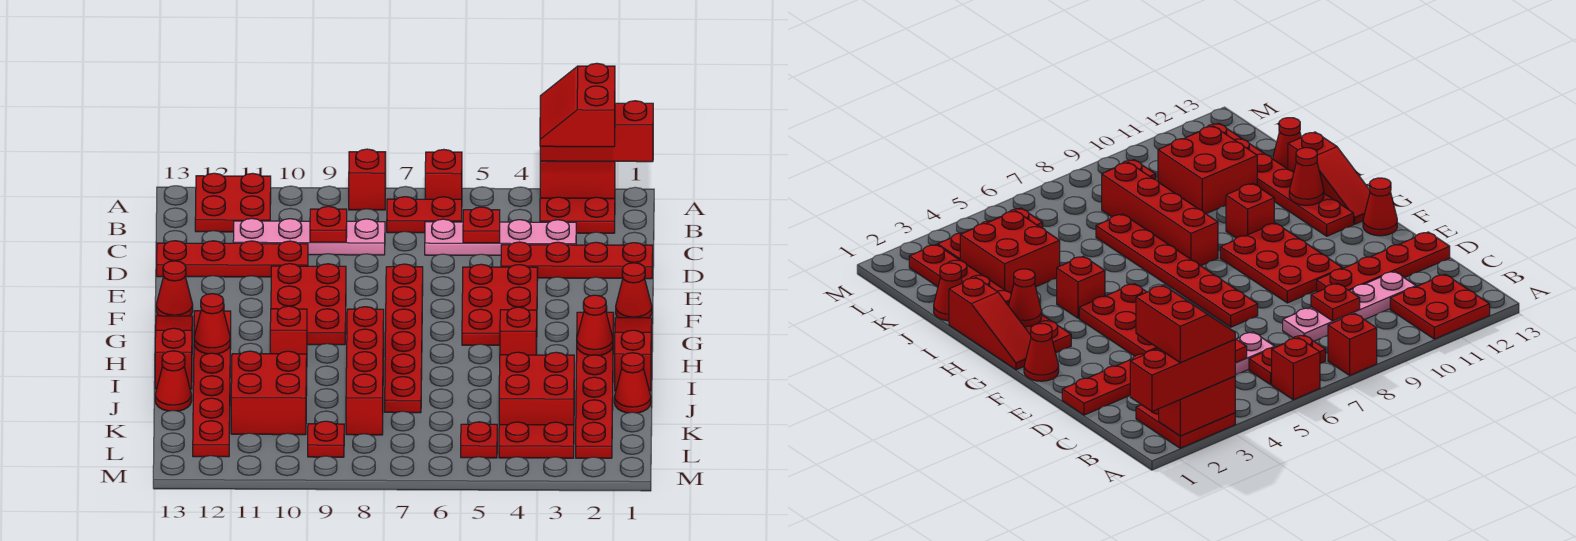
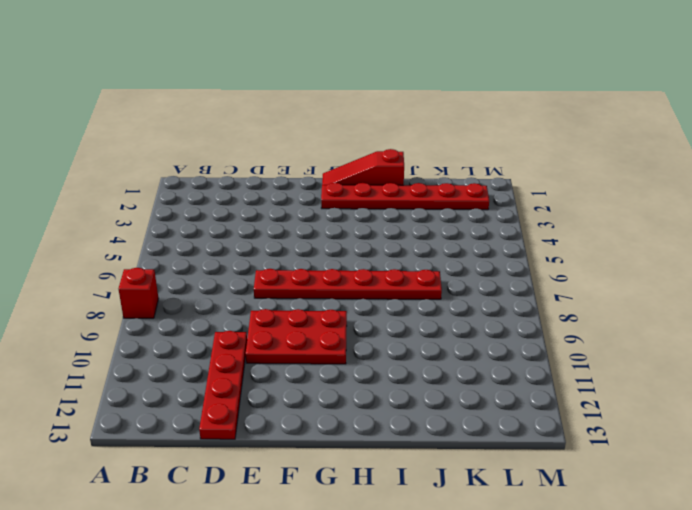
none -> red 2x2 plate [540,197,615,233]
none -> red 1x1 brick [425,149,462,199]
none -> red 2x2 plate [195,173,271,232]
none -> red 1x2 plate [387,197,462,233]

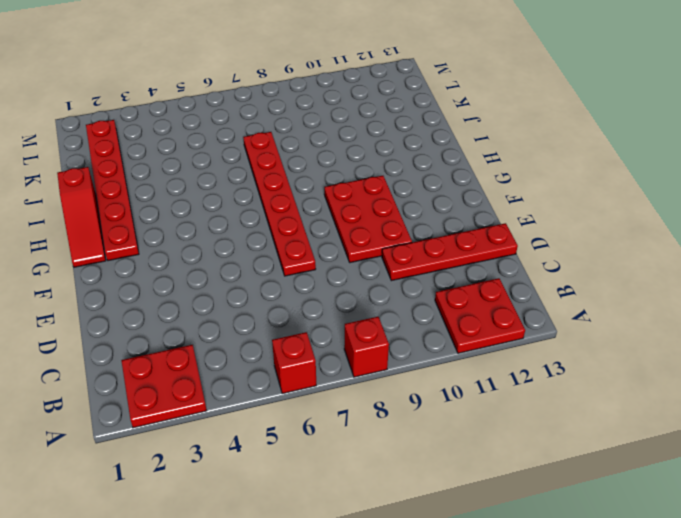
none -> red 1x2 plate [387,197,462,233]
none -> pink 1x4 plate [425,219,576,255]
none -> pink 1x4 plate [233,218,385,255]
none -> red 1x4 plate [501,242,653,279]

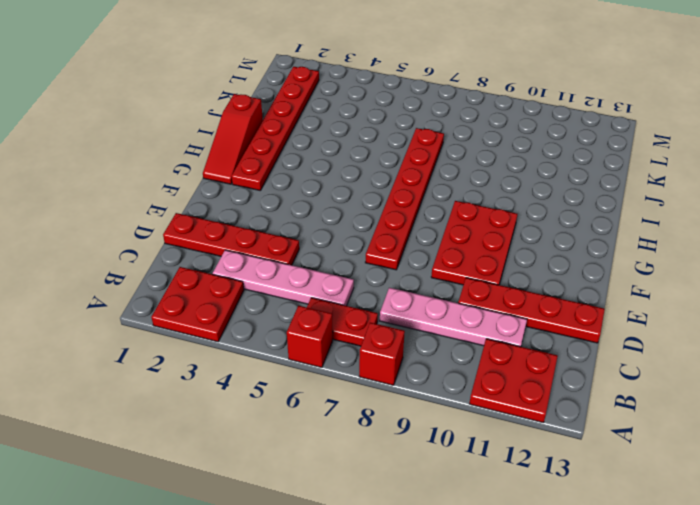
none -> red 2x3 plate [462,264,538,345]
none -> red 1x1 cone [616,263,652,318]
none -> red 1x1 cone [156,261,193,316]
none -> red 1x6 plate [193,311,231,457]

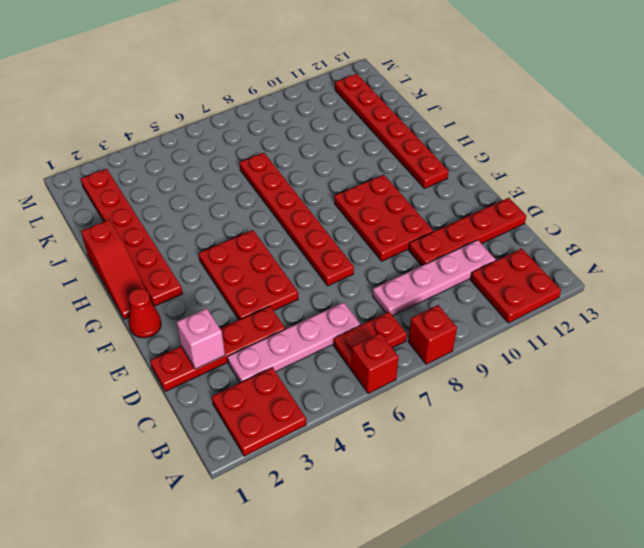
pink 1x1 brick [177,308,225,369] -> none
none -> red 1x1 cone [156,261,193,316]
none -> red 1x3 slope [155,316,193,389]
none -> red 1x1 brick [500,307,537,355]
none -> red 1x4 brick [346,307,384,435]

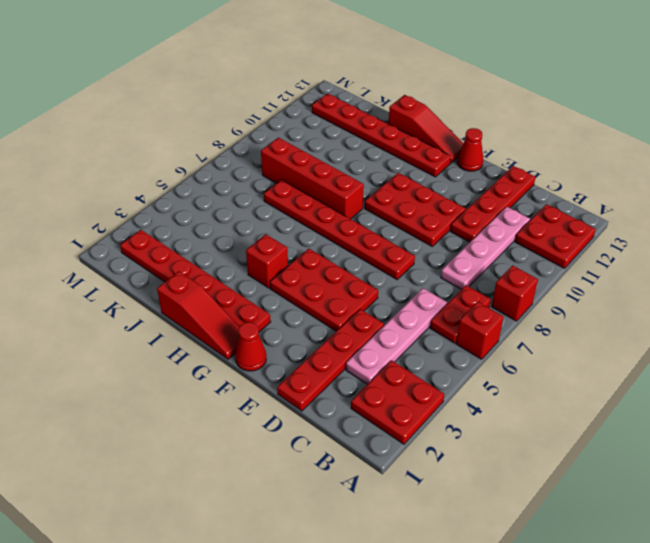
none -> red 1x1 brick [270,306,307,354]
none -> red 1x1 cone [614,353,651,413]
none -> red 2x2 brick [499,352,574,425]
none -> red 2x2 brick [231,351,307,435]

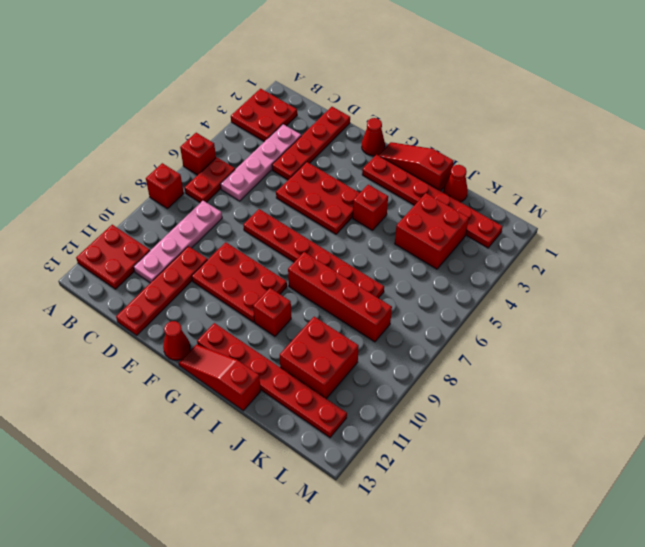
none -> red 1x1 cone [155,351,192,411]
none -> red 1x2 plate [499,422,574,458]
none -> red 1x1 plate [461,422,497,458]
none -> red 1x1 plate [308,421,344,457]

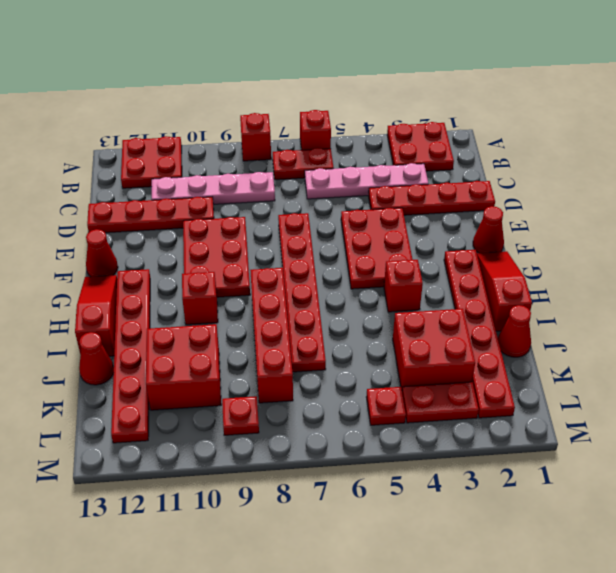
none -> red 1x2 brick [540,161,615,199]
none -> red 1x1 plate [463,207,500,243]
none -> red 1x1 plate [310,206,347,242]
none -> red 1x1 cone [577,295,613,356]

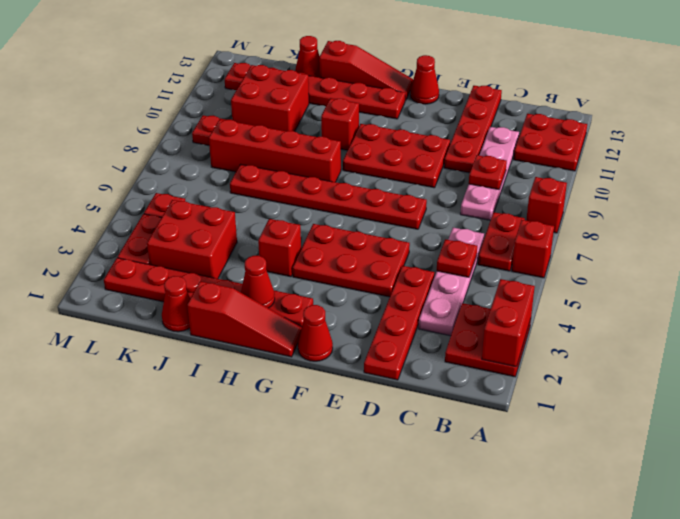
none -> red 1x1 cone [194,294,230,354]
none -> red 1x3 brick [540,101,653,162]
none -> red 2x2 slope [540,63,615,147]

